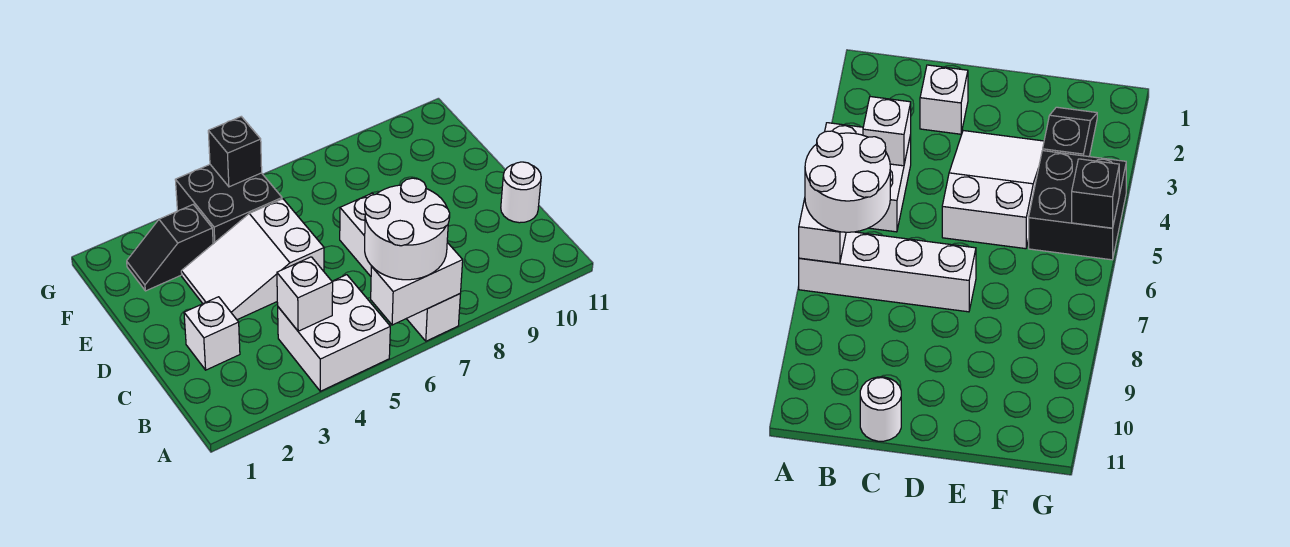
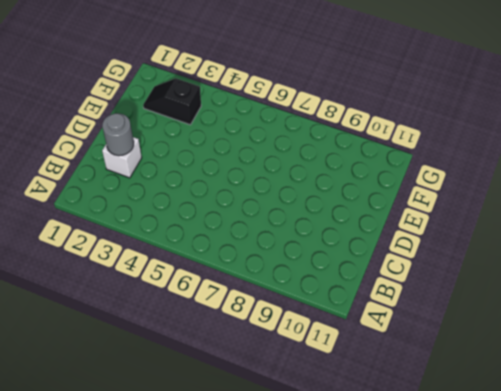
grey 1x1 round brick [102,113,134,156] -> none
none -> white 2x2 brick [278,275,390,391]
none -> white 1x4 brick [340,193,460,341]

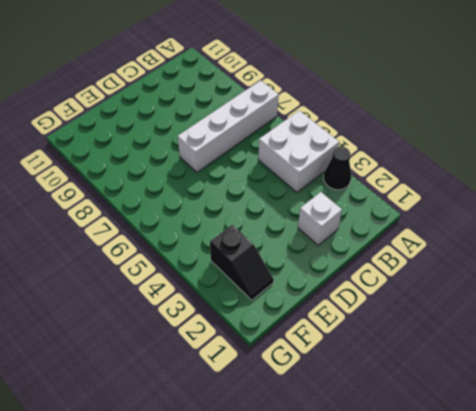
black 1x1 cone [324,147,351,190] -> none
none -> white 1x1 round brick [501,162,541,223]
none -> white 2x3 slope [181,199,324,320]

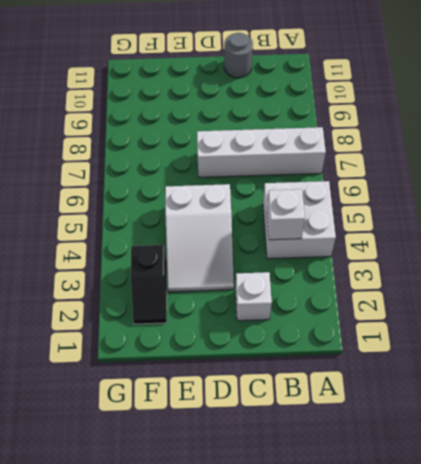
grey 1x1 round brick [224,33,253,78] -> white 1x1 round brick [501,162,541,223]
none -> black 2x2 brick [175,165,282,244]
none -> white 1x2 brick [371,243,463,325]

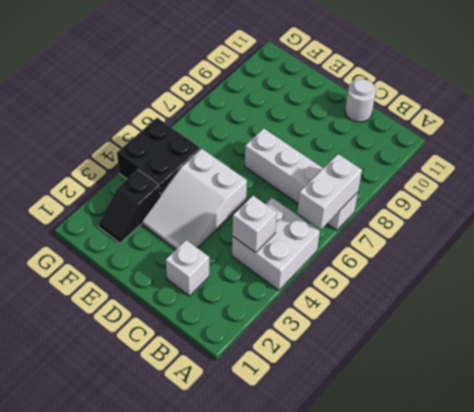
none -> black 1x1 brick [208,117,262,187]
none -> white 2x2 round brick [365,178,450,280]

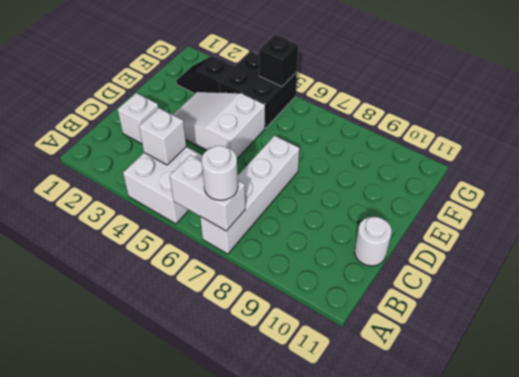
white 1x1 round brick [202,146,238,200] -> white 2x2 round brick [365,178,450,280]

